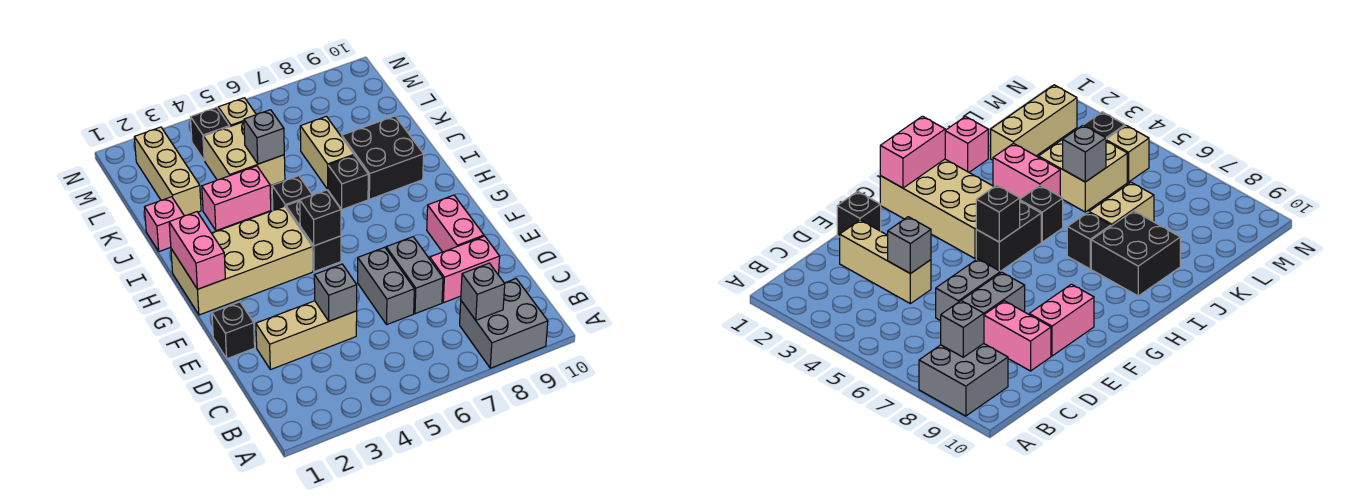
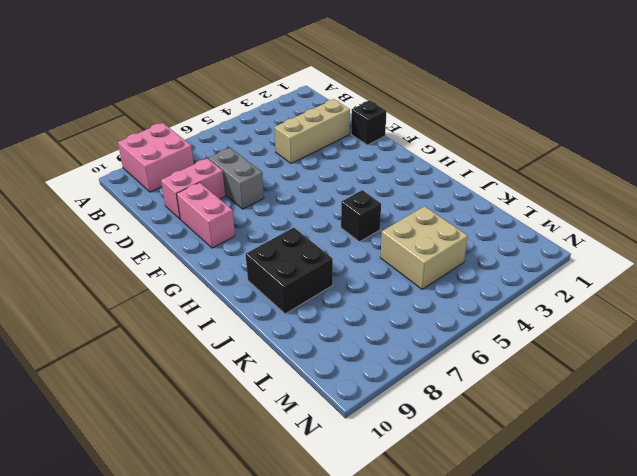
pink 2x2 brick [118,123,194,192] -> grey 2x2 brick [460,279,548,368]
none -> grey 1x2 brick [358,247,414,324]
none -> tan 2x4 brick [171,206,313,315]
none -> black 1x2 brick [286,201,341,272]

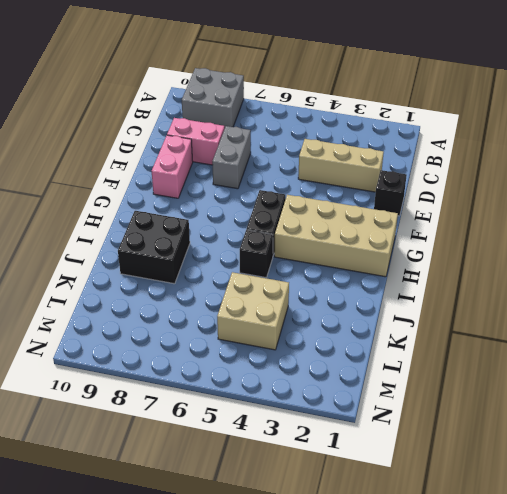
none -> grey 1x2 brick [358,247,414,324]
none -> black 1x1 brick [328,156,368,209]
none -> pink 1x1 brick [144,197,184,252]

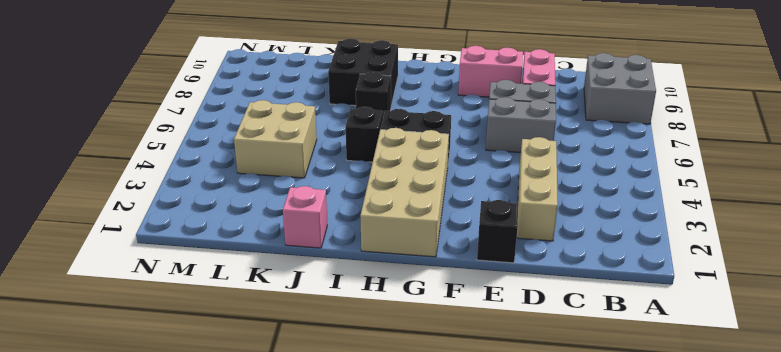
none -> pink 1x2 brick [202,166,271,231]
none -> tan 1x2 brick [300,116,354,189]
none -> tan 1x3 brick [134,127,201,216]

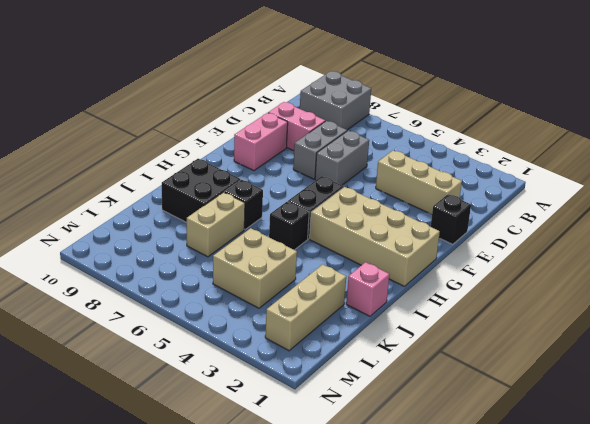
none -> pink 1x2 brick [202,166,271,231]
none -> black 1x1 brick [191,107,230,160]
none -> tan 1x1 brick [218,98,256,126]

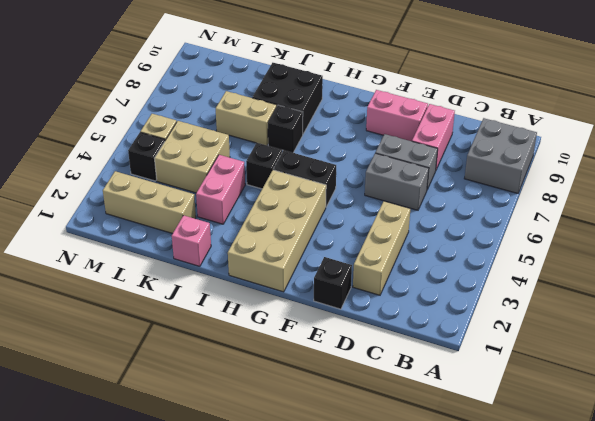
none -> grey 1x1 brick [461,263,505,320]
none -> grey 1x1 brick [314,264,357,321]
none -> pink 1x2 brick [169,212,225,289]

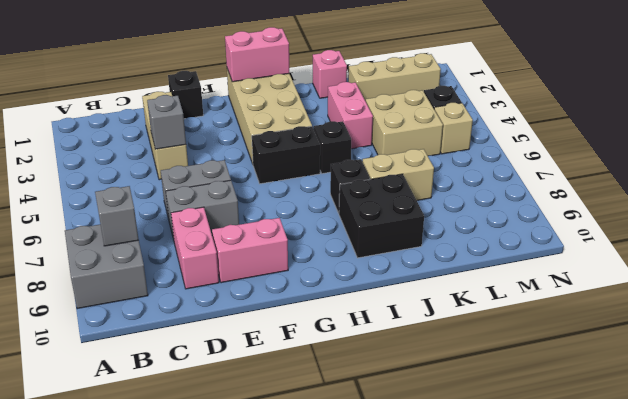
none -> black 1x1 brick [300,190,341,246]
none -> grey 1x1 brick [244,110,284,164]

